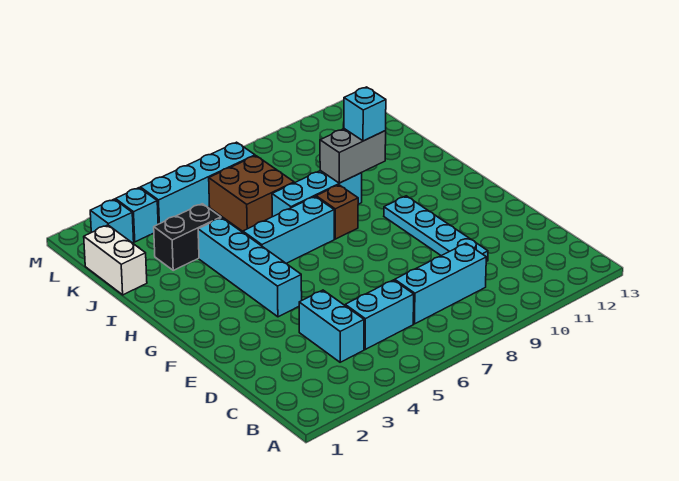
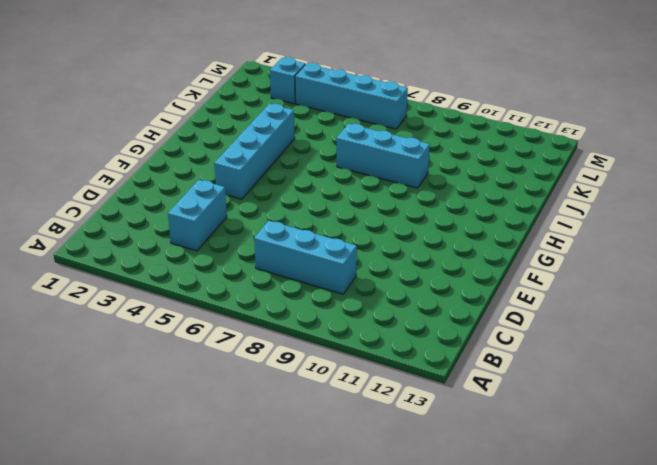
none -> cyan 1x2 brick [345,280,414,349]
none -> cyan 1x4 plate [384,196,488,262]
none -> cyan 1x3 brick [243,197,334,264]

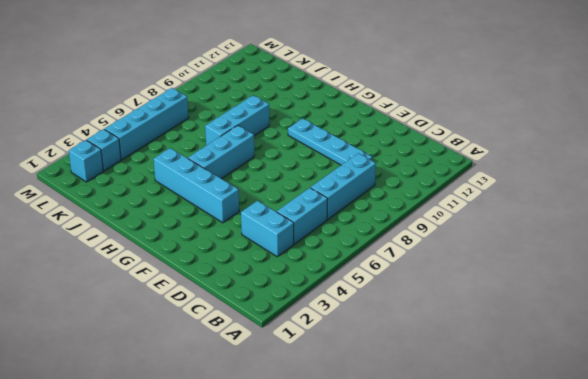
none -> brown 1x1 brick [316,185,358,239]
none -> white 1x2 brick [84,225,147,295]
none -> black 1x2 brick [154,204,221,270]

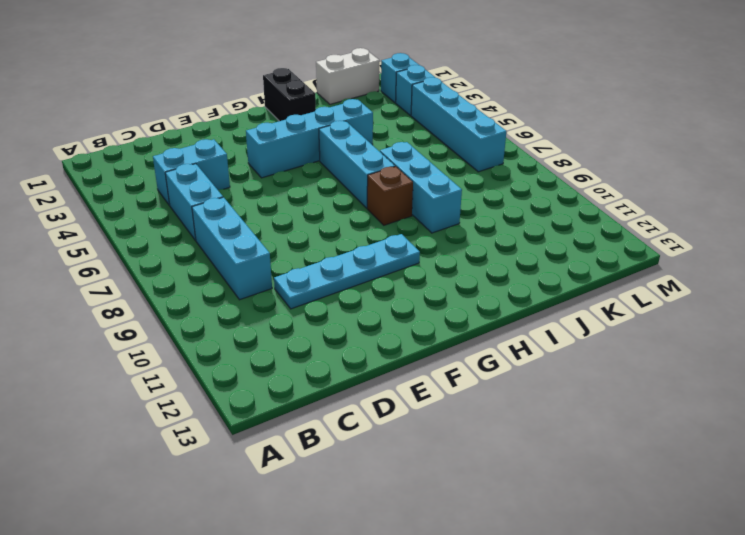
black 1x2 brick [263,68,316,121] -> black 1x2 brick moved to [154,204,221,270]
none -> brown 2x2 brick [209,156,294,231]
none -> grey 1x2 brick [320,129,386,183]
none -> cyan 1x1 brick [344,87,386,141]

